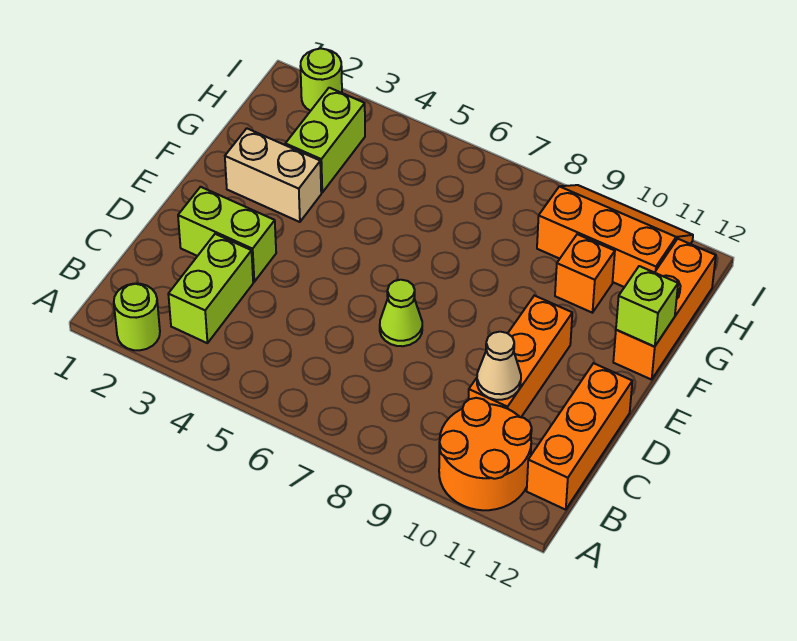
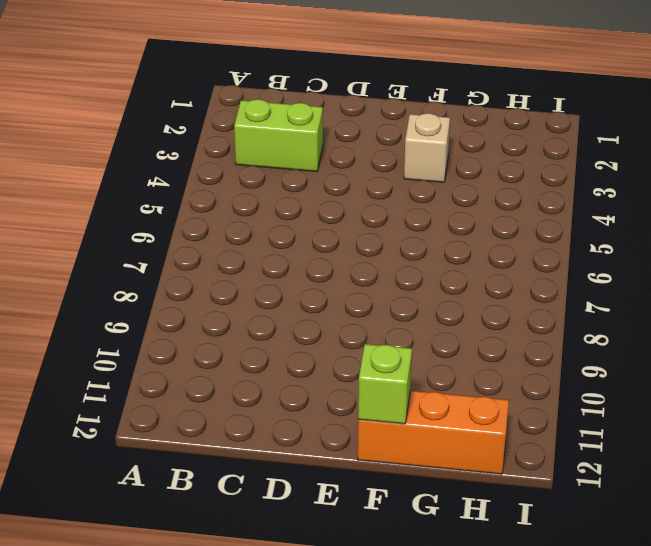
tan 1x1 brick [404,113,450,182] -> tan 1x2 brick [225,128,321,222]
none -> lime 1x1 round brick [114,284,160,350]
none -> orange 2x2 round brick [439,398,532,510]
none -> orange 1x3 brick [527,363,632,510]

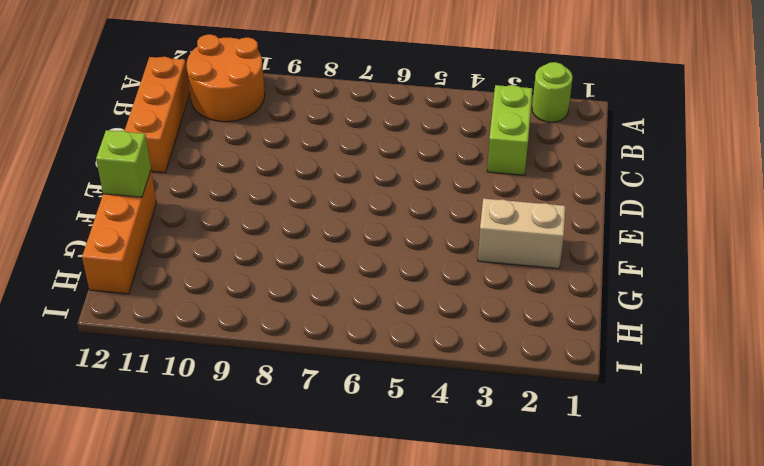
none -> orange 1x3 brick [469,296,572,417]
none -> lime 1x2 brick [178,187,276,282]
none -> lime 1x1 cone [380,280,422,346]

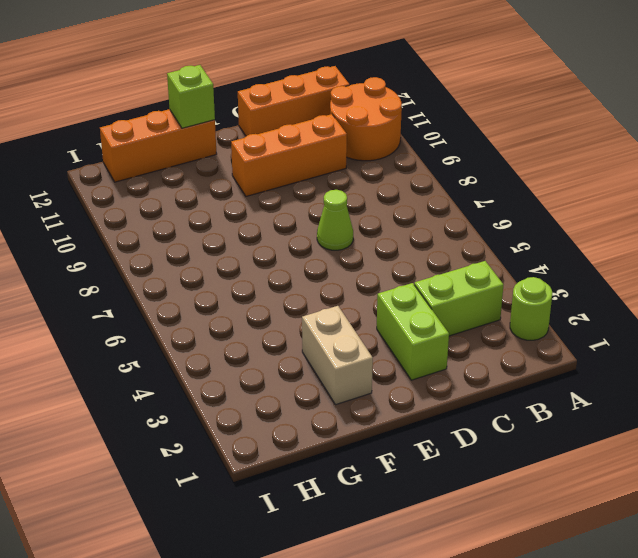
none -> lime 1x2 brick [285,88,365,193]
none -> orange 1x1 brick [555,234,615,313]
none -> orange 2x3 slope [537,185,693,287]

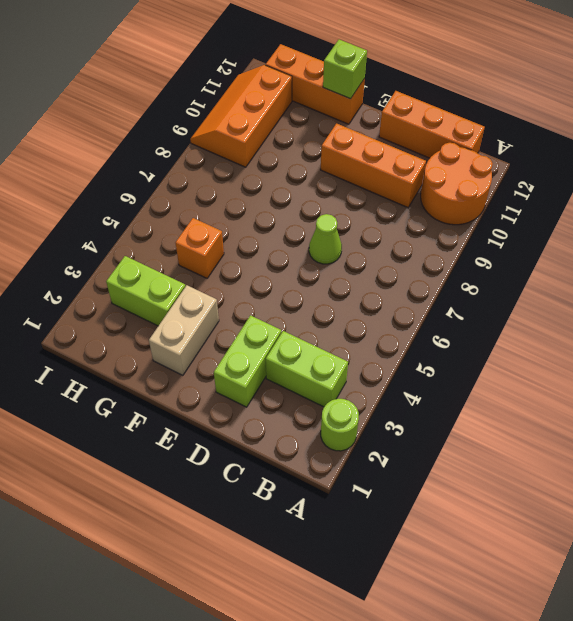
orange 1x1 brick [176,218,224,278] -> orange 1x1 brick moved to [555,234,615,313]
none -> lime 1x1 round brick [300,49,342,111]
none -> tan 1x1 cone [477,332,521,400]

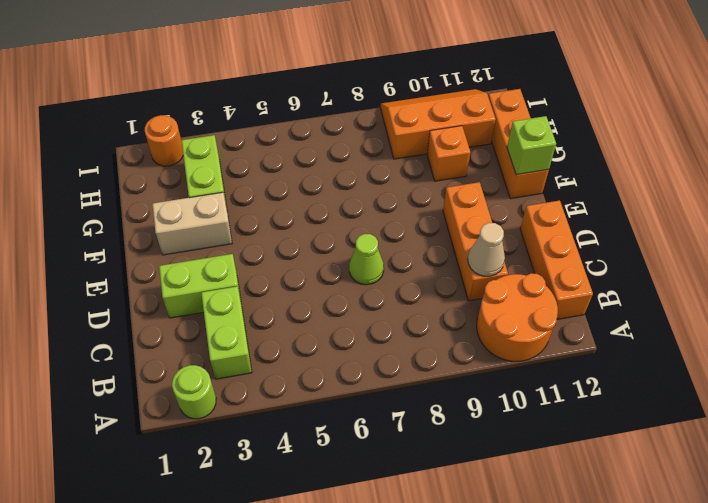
orange 1x1 round brick [145,115,183,166] -> lime 1x1 round brick [300,49,342,111]

